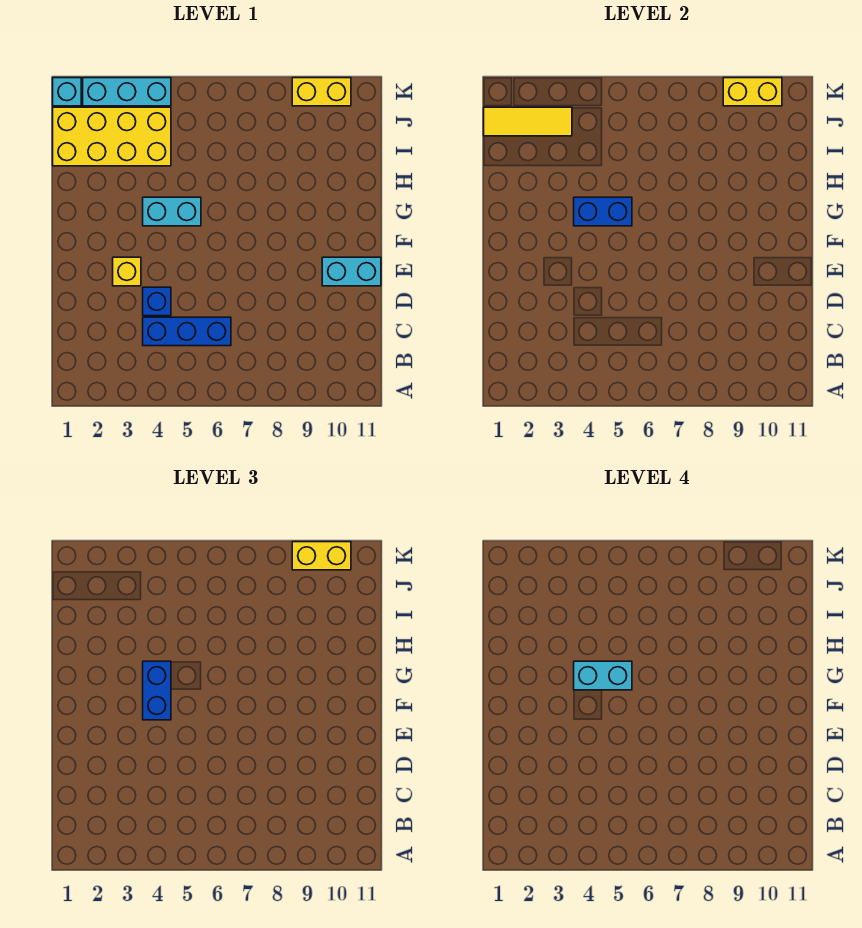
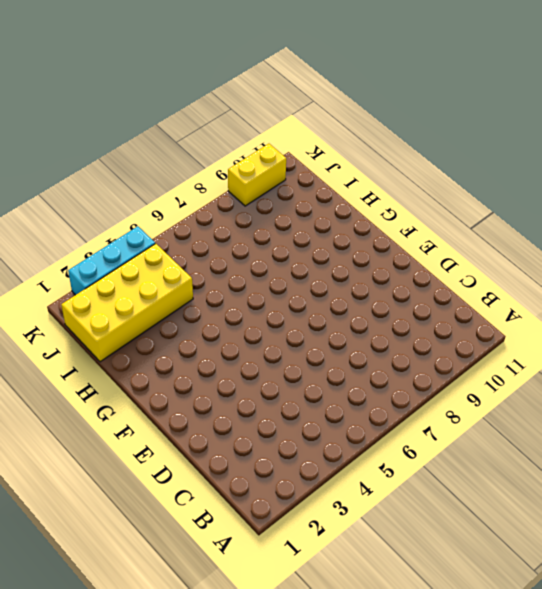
none -> blue 1x3 brick [143,317,231,346]
none -> blue 1x1 brick [143,287,171,316]
none -> yellow 1x1 brick [113,257,141,286]

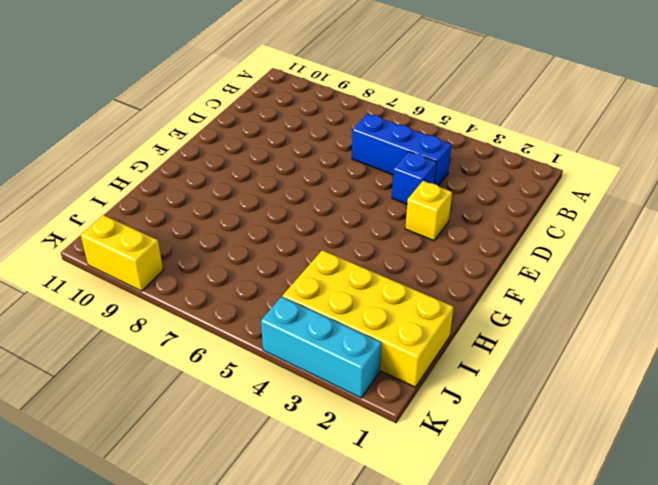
none -> cyan 1x2 brick [322,257,381,286]
none -> cyan 1x2 brick [143,197,201,226]
none -> cyan 1x1 brick [53,78,81,106]

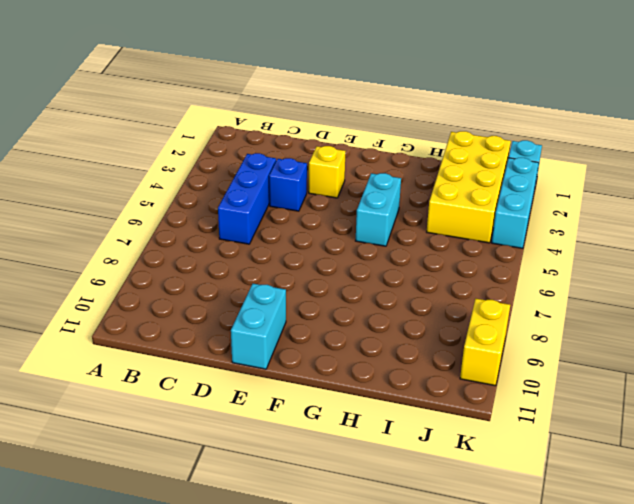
none -> blue 1x2 brick [574,197,632,226]
none -> yellow 1x3 tile [484,107,572,136]
none -> yellow 1x2 brick [723,78,782,106]

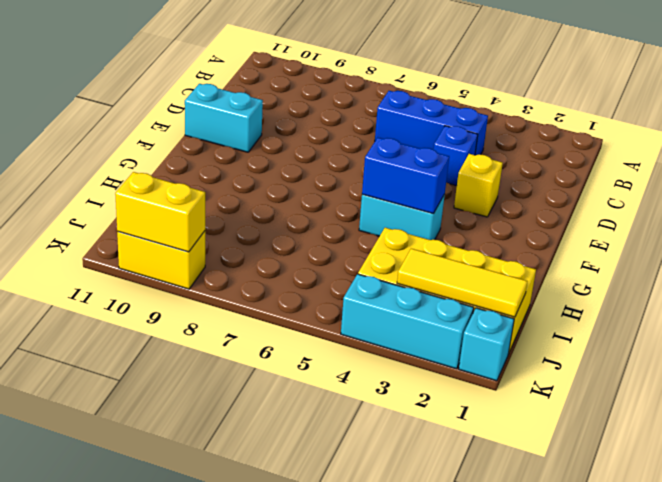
none -> blue 1x2 brick [143,661,171,720]
none -> yellow 1x2 brick [292,542,351,570]
none -> cyan 1x2 brick [574,661,632,690]

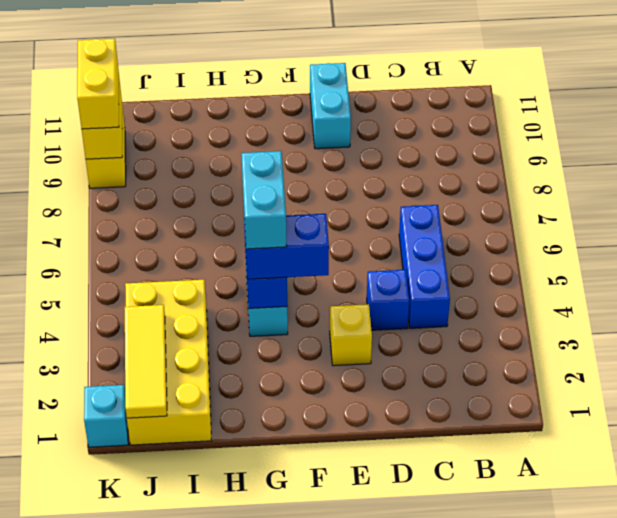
none -> cyan 1x3 brick [83,78,171,106]

